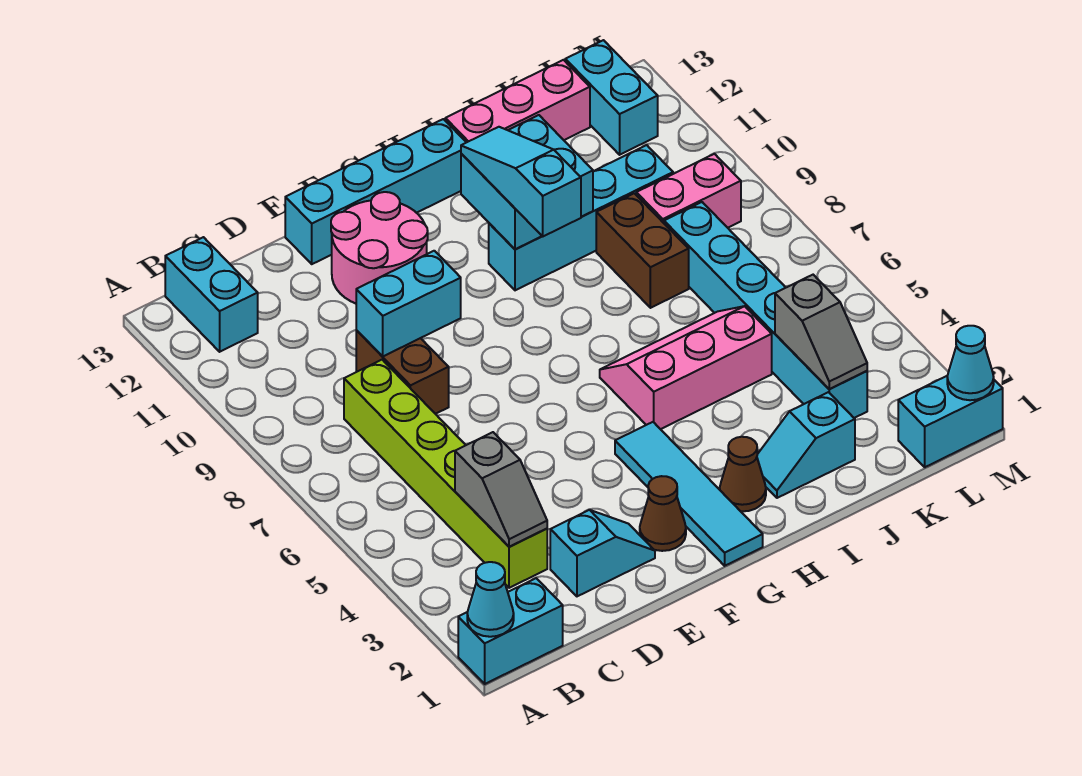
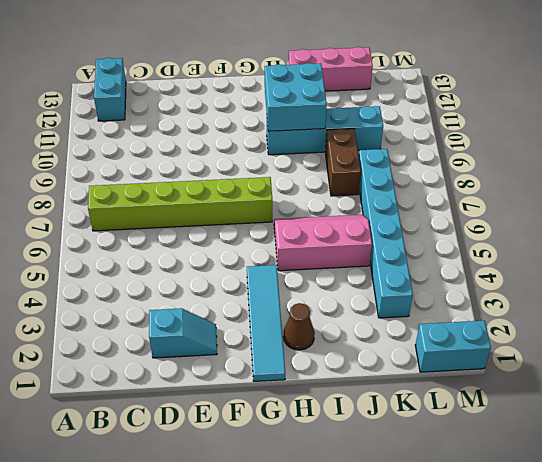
lime 1x6 brick [88,177,272,231] -> lime 1x6 brick turned to [344,360,547,588]
none -> cyan 1x2 brick [458,578,563,684]
none -> brown 1x2 brick [356,330,449,414]
none -> pink 2x2 round brick [331,192,428,304]

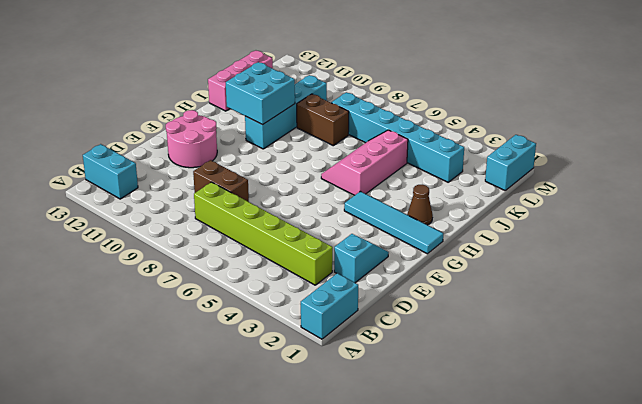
none -> cyan 1x4 brick [285,119,466,264]
none -> brown 1x1 cone [640,476,686,551]
none -> cyan 1x2 slope [757,392,855,498]

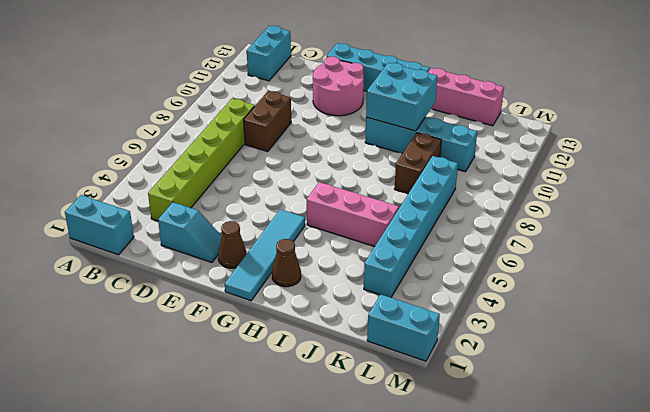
none -> cyan 1x2 slope [757,392,855,498]
none -> pink 1x2 brick [636,154,741,228]
none -> cyan 1x2 brick [565,40,658,155]

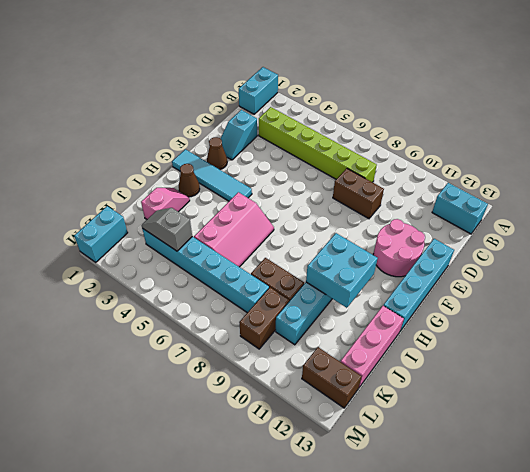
pink 1x2 slope [141,188,190,219] -> cyan 1x2 slope [757,392,855,498]
brown 1x2 brick [239,287,289,349] -> pink 1x2 brick [636,154,741,228]
brown 1x2 brick [302,347,362,408] -> cyan 1x2 brick [565,40,658,155]
none -> cyan 1x1 cone [467,562,514,637]
none -> grey 1x2 slope [455,432,547,547]
none -> cyan 1x2 brick [356,251,461,356]

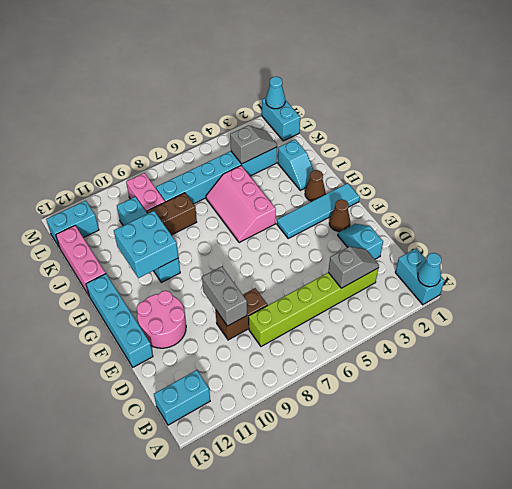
grey 1x2 brick [202,266,247,326] -> cyan 1x2 brick [356,251,461,356]
none -> cyan 1x3 slope [461,127,581,237]

